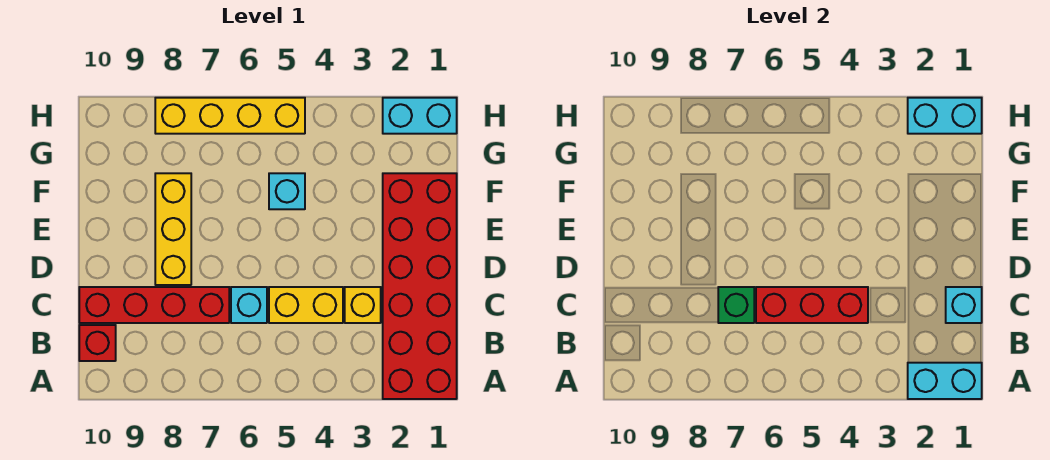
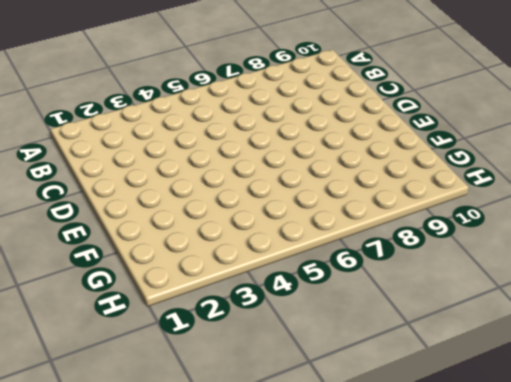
none -> red 2x6 brick [383,173,457,399]
none -> red 1x1 brick [79,325,116,361]
none -> yellow 1x1 brick [345,287,381,323]

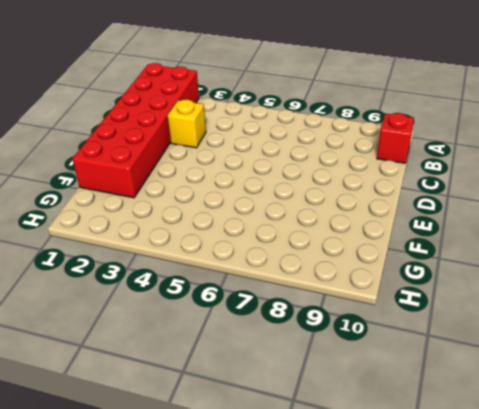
none -> yellow 1x2 brick [269,287,343,323]
none -> cyan 1x1 brick [231,287,267,323]
none -> red 1x4 brick [79,287,229,323]

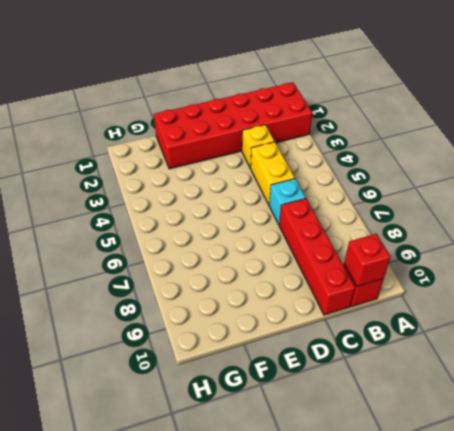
red 1x1 brick [344,234,391,287] -> none
none -> yellow 1x3 brick [155,173,191,285]
none -> cyan 1x1 brick [269,173,305,209]
none -> cyan 1x2 brick [383,98,457,134]

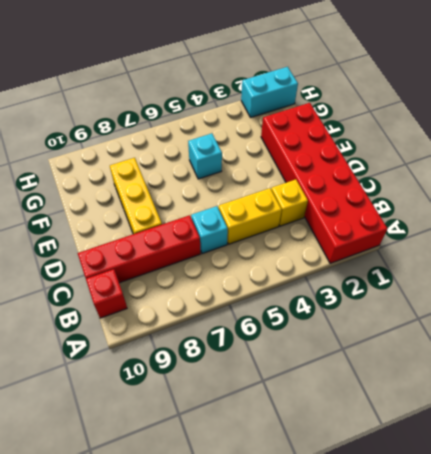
none -> yellow 1x4 brick [155,98,305,134]
none -> cyan 1x2 brick [908,363,982,399]
none -> cyan 1x1 brick [946,287,982,323]

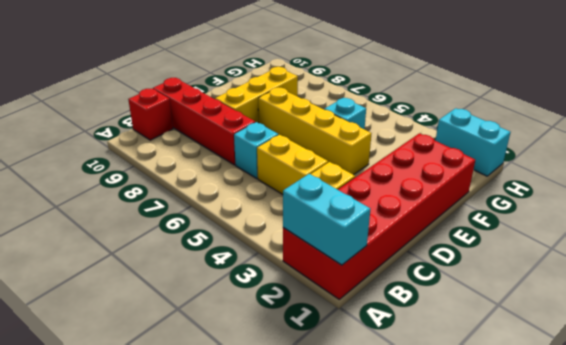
yellow 1x4 brick [258,87,372,175] -> yellow 1x4 brick moved to [155,98,305,134]
none -> cyan 1x1 brick [946,287,982,323]
none -> red 1x3 brick [756,287,868,323]
none -> green 1x1 brick [718,287,754,323]

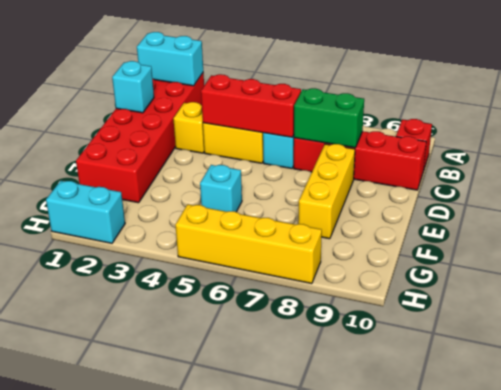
green 1x2 brick [294,88,364,148] -> green 1x1 brick [718,287,754,323]
none -> cyan 1x2 brick [908,98,982,134]

